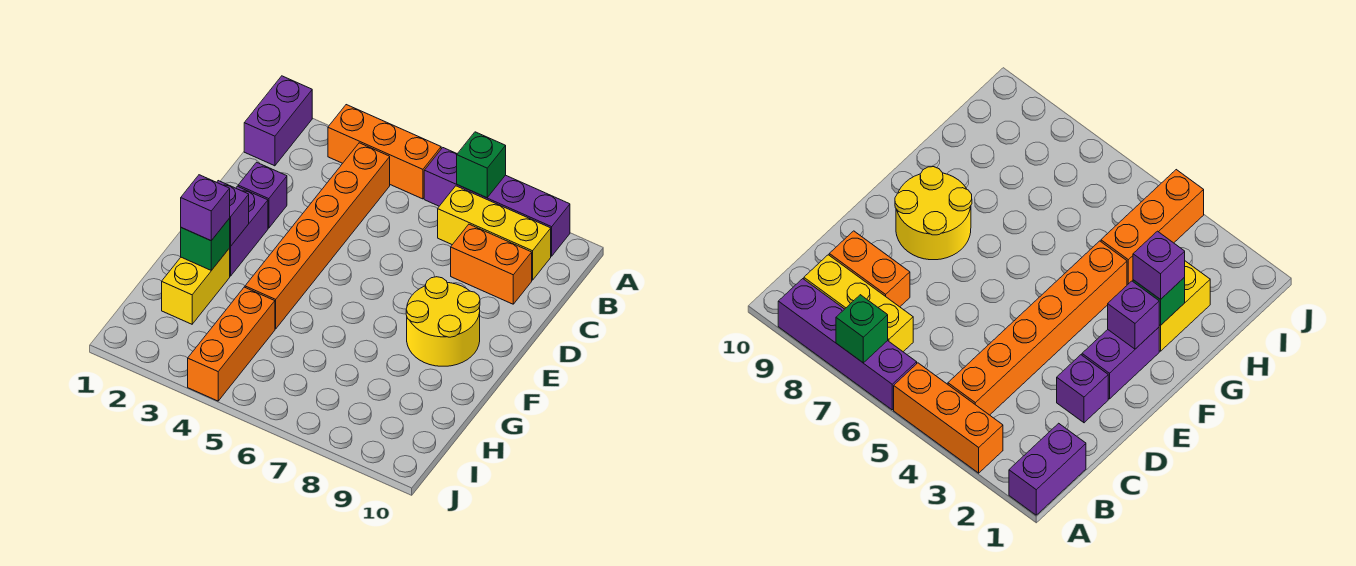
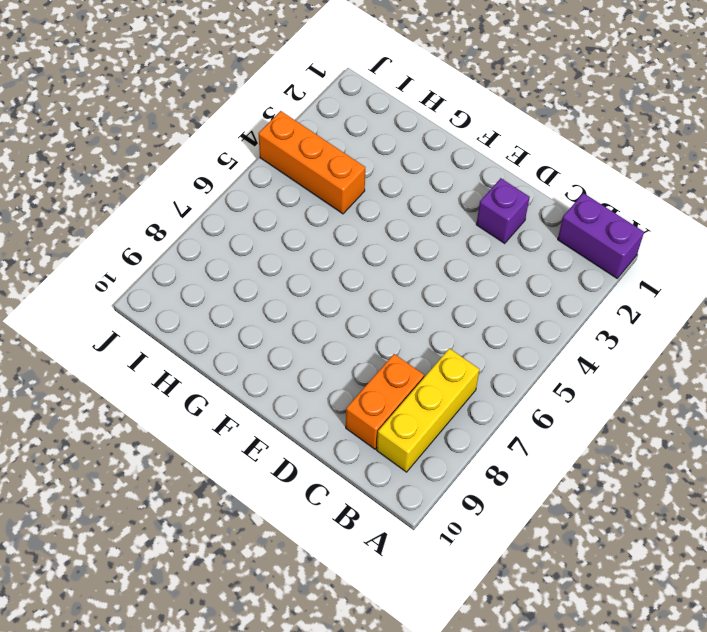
none -> orange 1x3 brick [328,105,441,199]
none -> purple 1x4 brick [424,148,570,256]
none -> orange 1x6 brick [245,143,390,329]

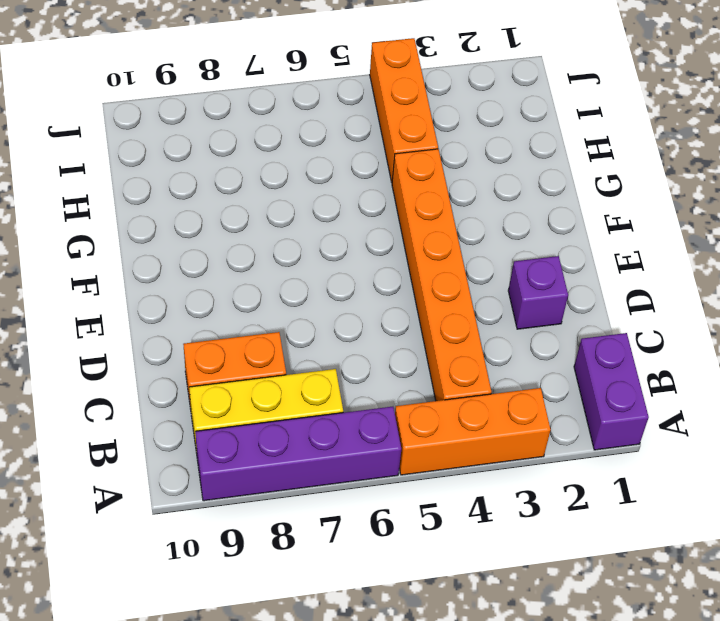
none -> purple 1x2 brick [230,186,268,276]
none -> yellow 2x2 round brick [406,277,480,366]
none -> yellow 1x2 brick [162,248,230,324]

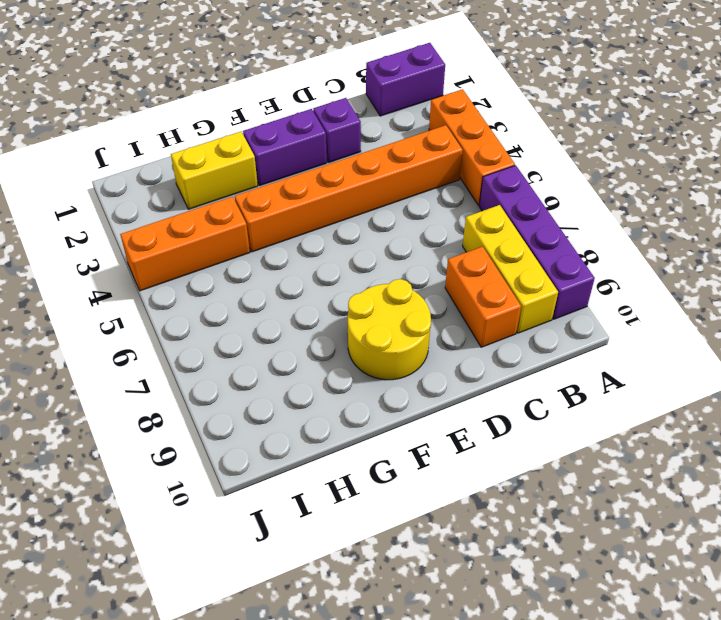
none -> green 1x1 brick [457,132,506,198]
none -> purple 1x1 brick [217,181,249,247]
none -> green 1x1 brick [181,218,230,270]

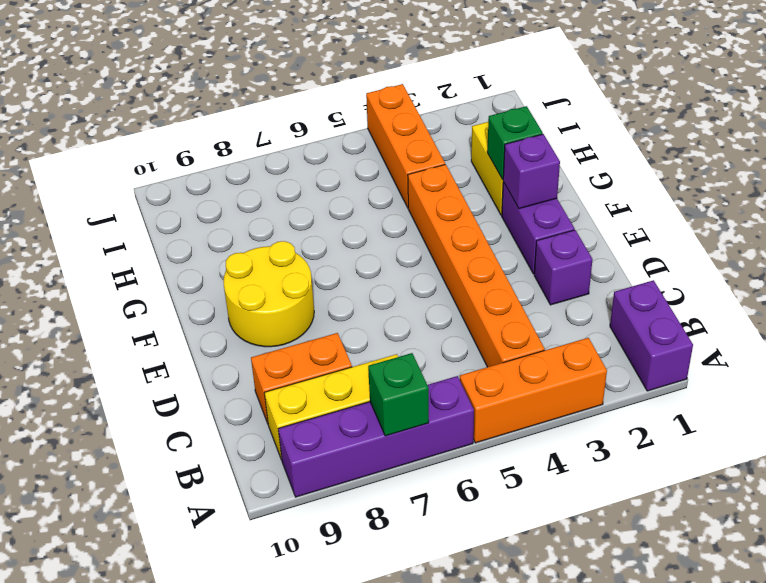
none -> purple 1x1 brick [181,175,230,241]

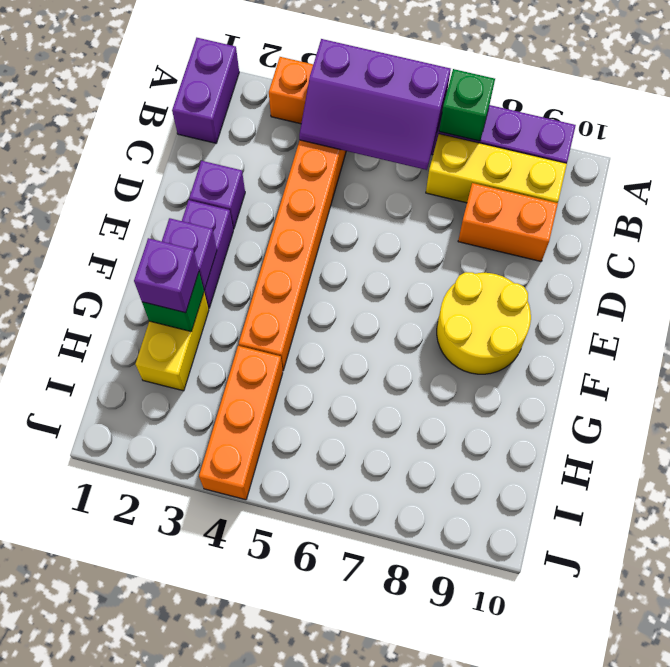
purple 2x3 slope [299,39,451,170] -> none

